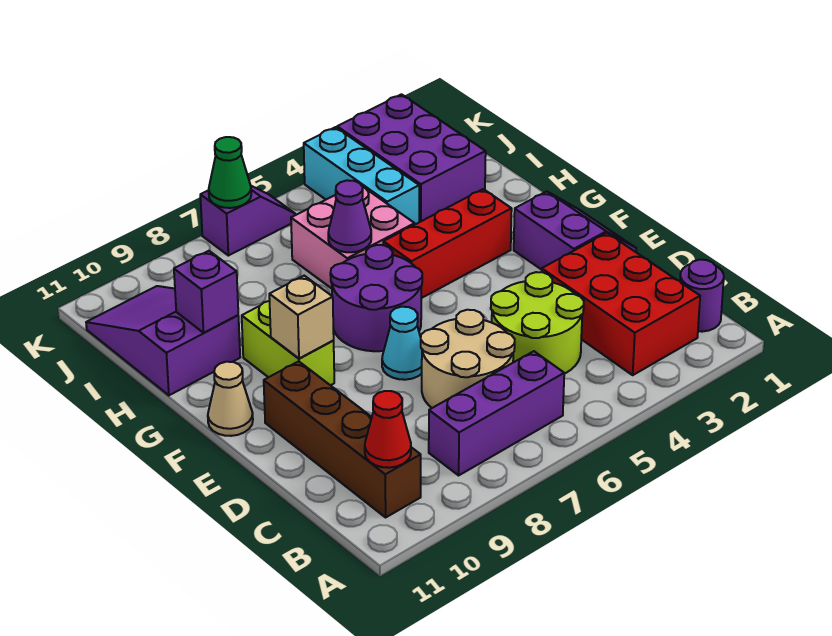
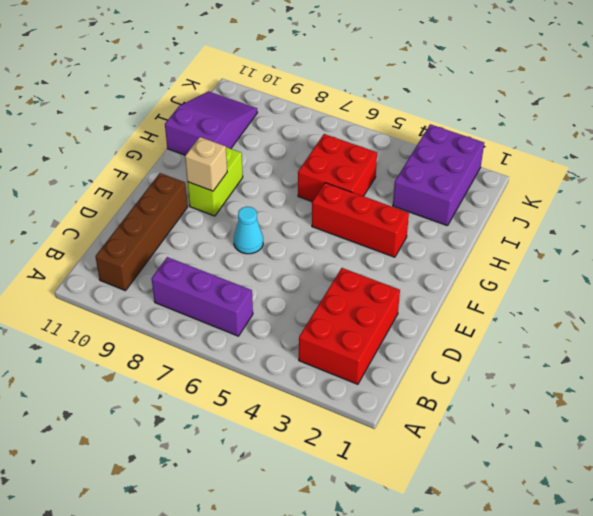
red 2x2 brick [298,134,377,201] -> pink 2x2 brick [291,186,415,289]
none -> purple 1x1 round brick [680,260,724,332]
none -> lime 2x2 round brick [491,272,584,374]
none -> tan 2x2 round brick [421,310,515,408]

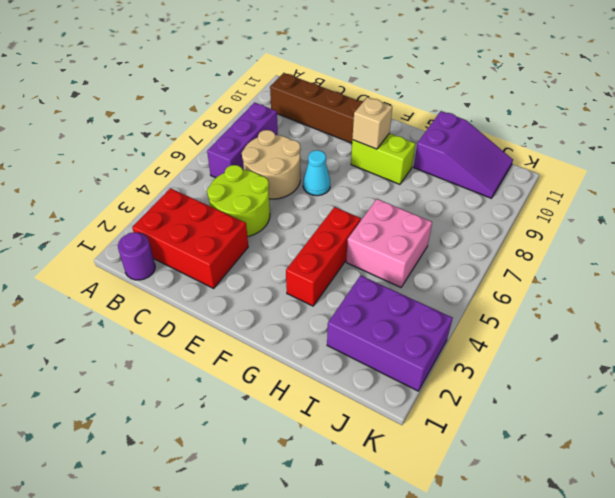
none -> purple 2x2 slope [514,191,636,270]
none -> purple 2x2 round brick [330,245,422,351]
none -> tan 1x1 cone [208,362,253,436]

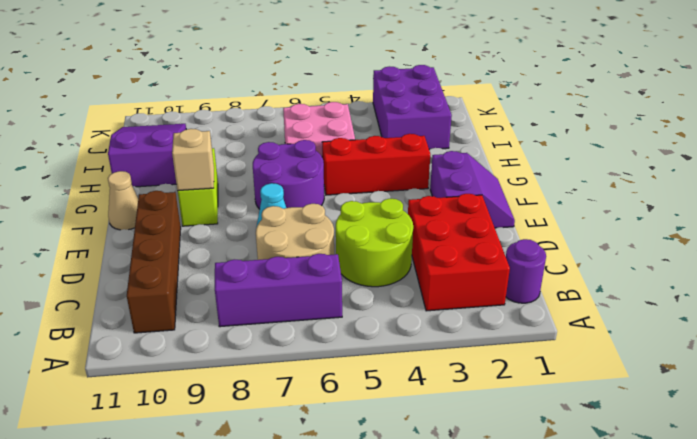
none -> cyan 1x3 brick [304,127,419,224]
none -> purple 1x2 slope [200,186,295,256]
none -> red 1x1 cone [365,391,411,468]

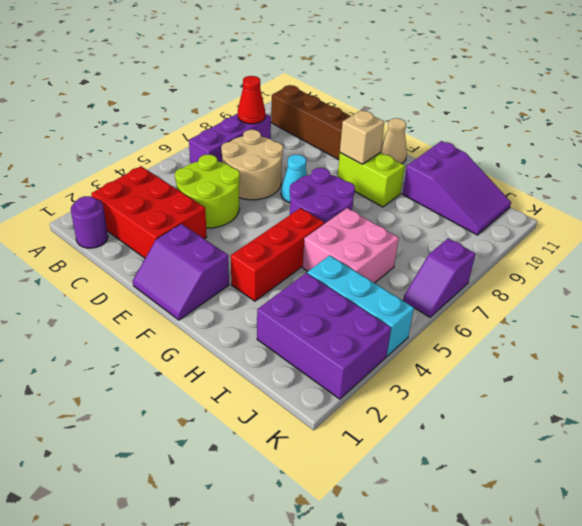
red 1x1 cone [238,76,265,124] -> red 1x1 cone moved to [365,391,411,468]
none -> purple 1x1 cone [328,180,371,252]
none -> purple 1x1 brick [174,251,238,333]
none -> green 1x1 cone [209,137,251,208]

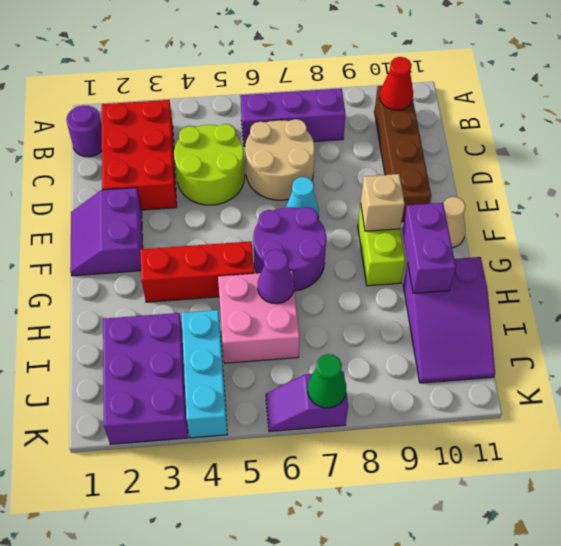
purple 1x2 brick [402,203,456,293] -> purple 1x1 brick [174,251,238,333]

